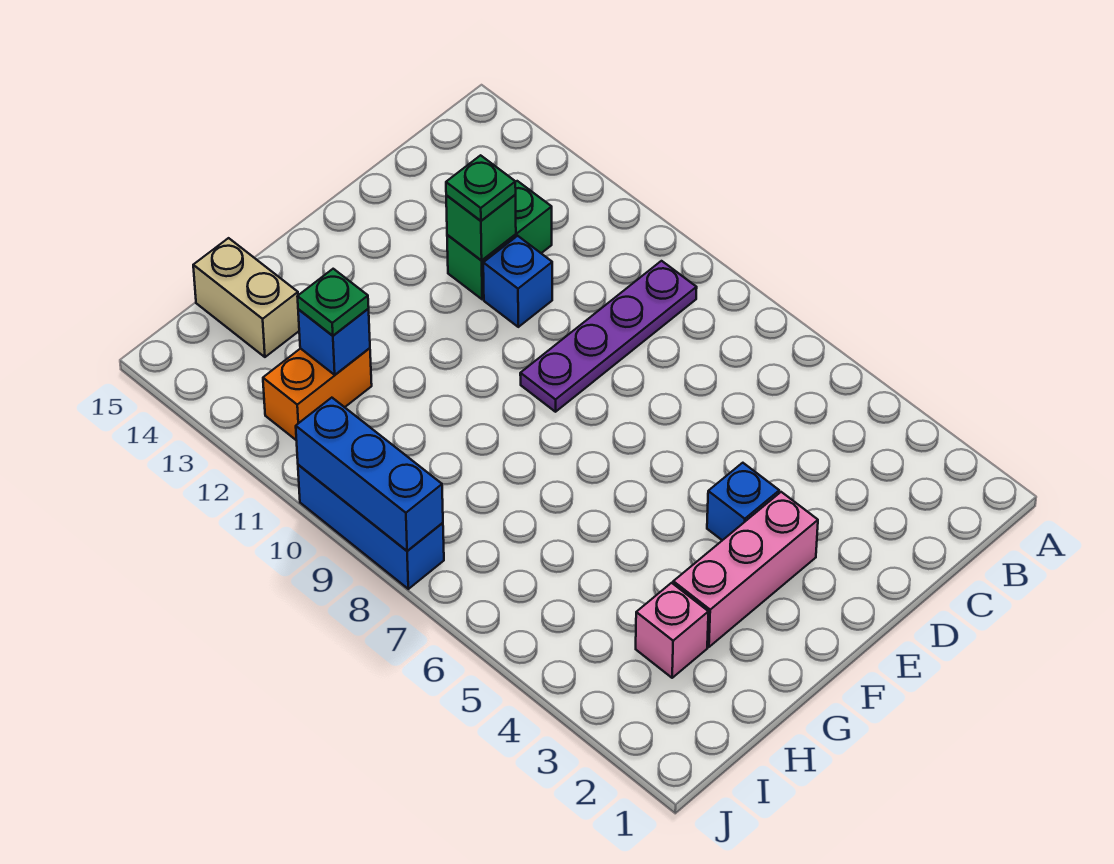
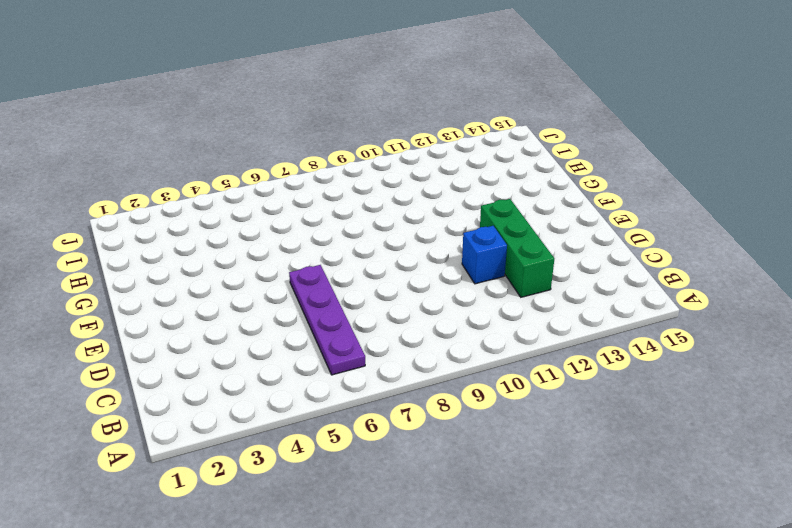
purple 1x4 plate [289,265,365,375] -> purple 1x4 plate moved to [520,261,697,412]
green 1x3 brick [480,199,554,297] -> green 1x2 brick [447,181,552,299]
none -> pink 1x3 brick [673,492,818,647]
none -> blue 1x1 brick [707,463,779,540]
none -> pink 1x1 brick [636,583,708,678]

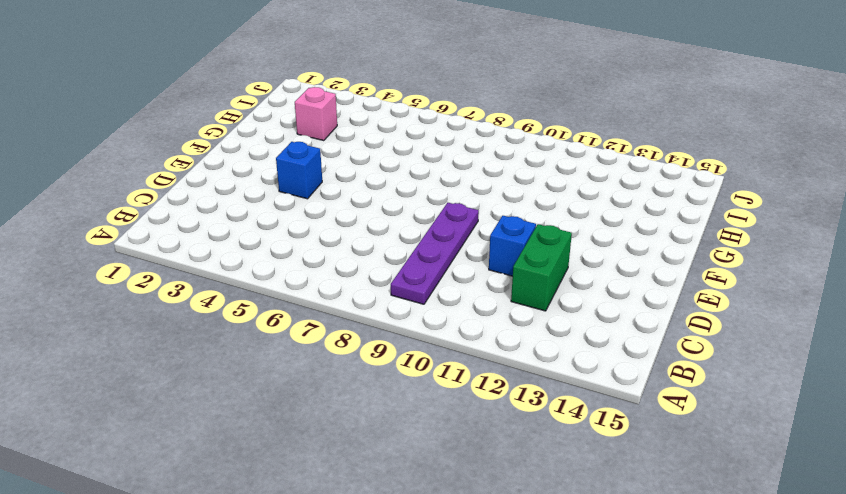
none -> pink 1x3 brick [673,492,818,647]
none -> orange 1x2 brick [263,348,372,440]
none -> tan 1x2 brick [193,238,299,357]

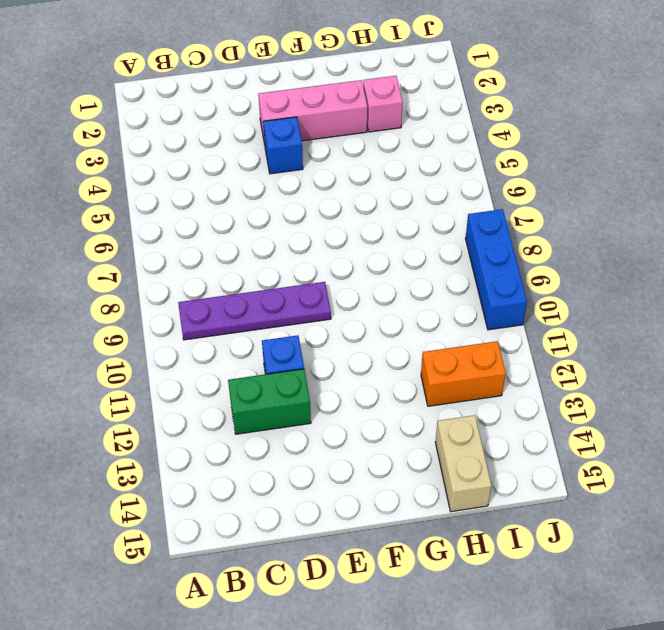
none -> green 1x1 brick [446,195,516,260]
none -> blue 1x1 brick [298,309,370,375]
none -> blue 1x3 brick [296,398,443,551]

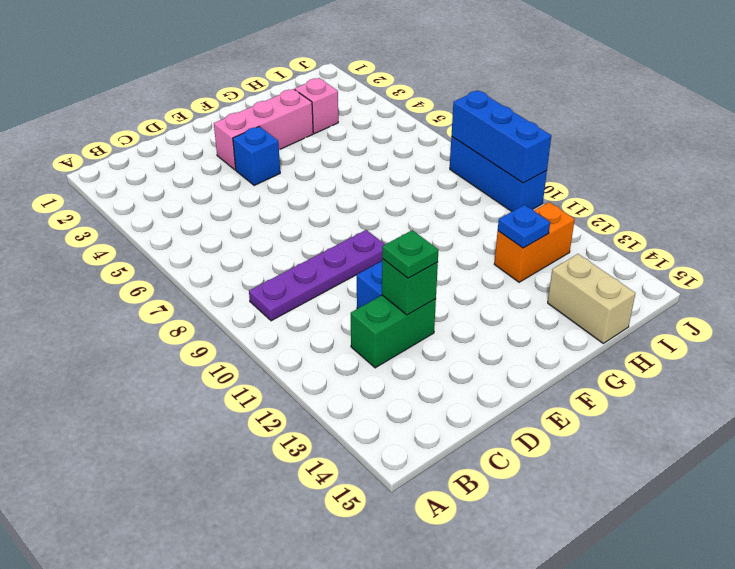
blue 1x1 plate [498,205,550,248] -> blue 1x1 brick [298,309,370,375]
none -> green 1x1 plate [297,269,369,336]

